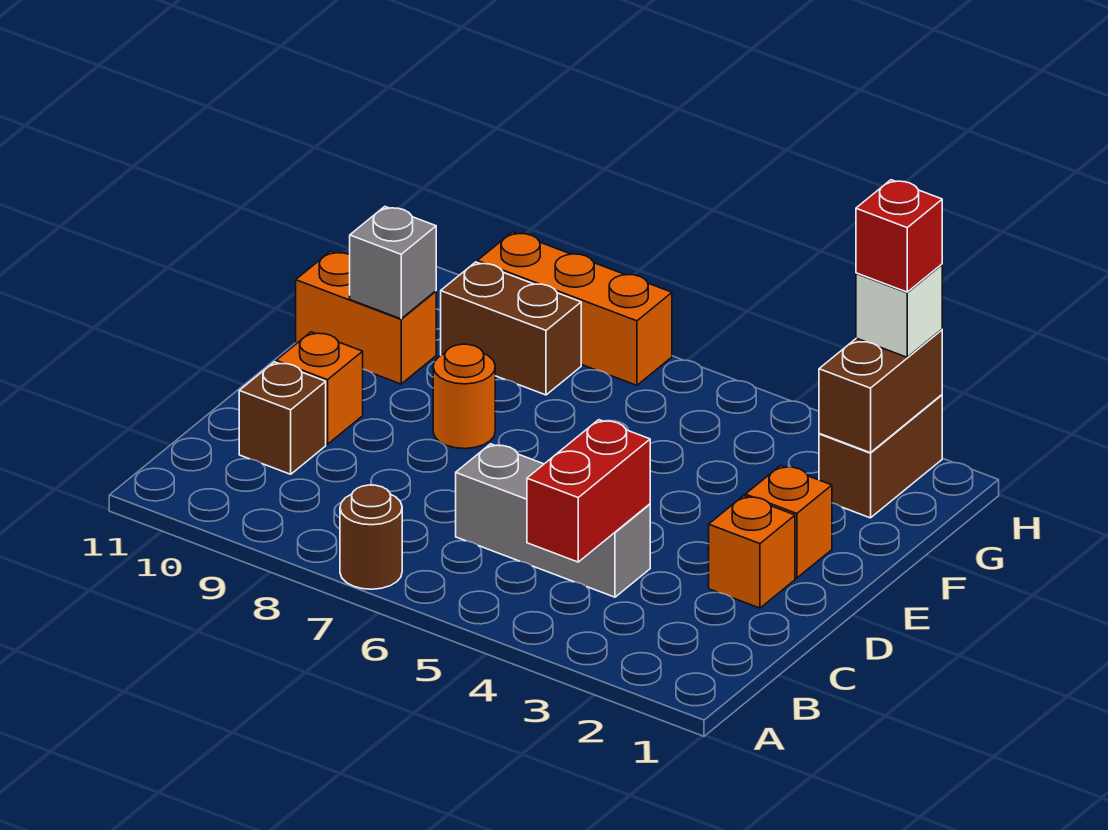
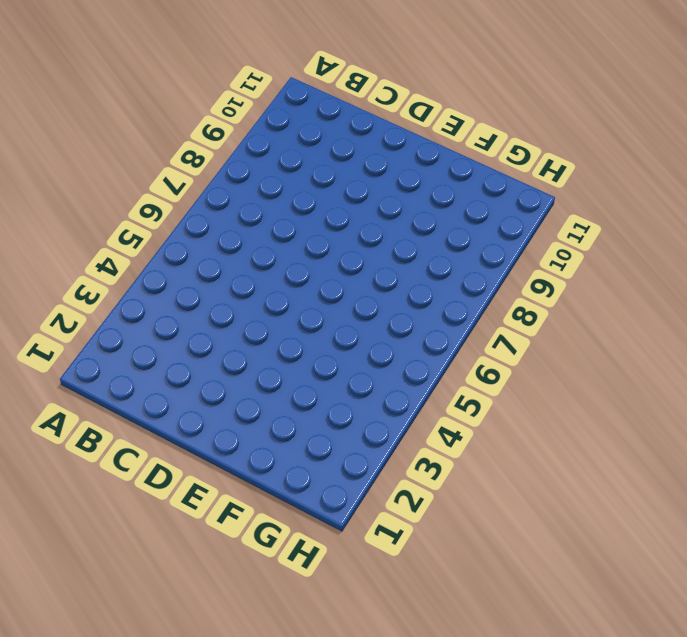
none -> brown 1x1 round brick [340,485,402,589]
none -> grey 1x3 brick [456,444,650,597]
none -> brown 1x1 brick [239,362,326,474]

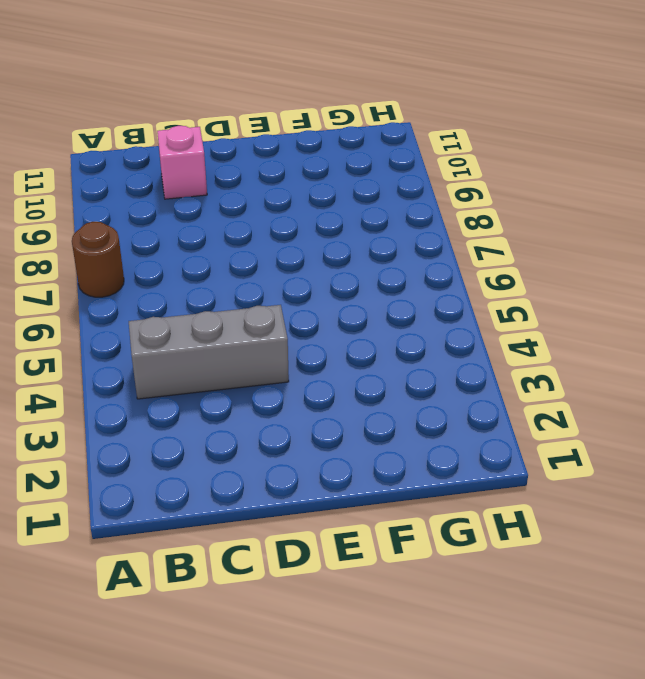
grey 1x3 brick [129,305,289,399] -> grey 1x3 brick turned to [456,444,650,597]
pink 1x1 brick [157,126,207,199] -> brown 1x1 brick [239,362,326,474]
none -> orange 1x1 brick [709,496,795,608]
none -> orange 1x1 brick [276,332,363,444]
none -> orange 1x1 brick [745,466,832,578]

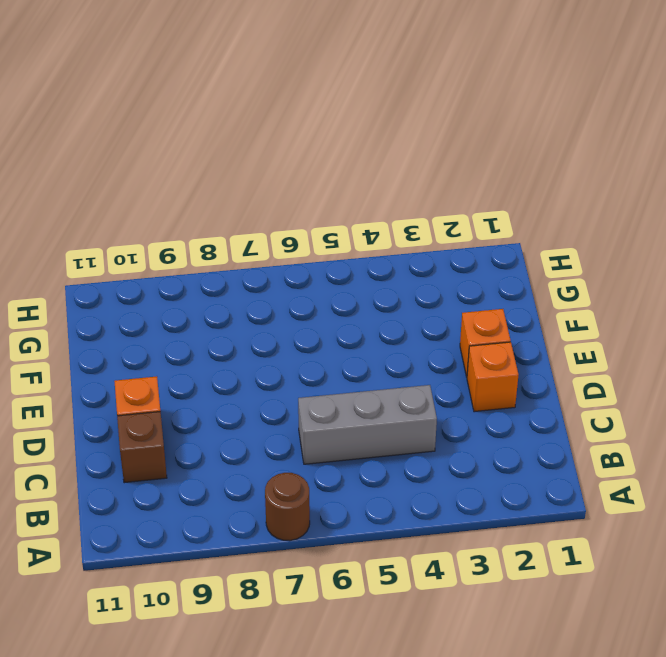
none -> orange 1x1 round brick [433,344,495,449]
none -> orange 1x2 brick [296,251,436,384]
none -> brown 1x2 brick [819,395,942,518]

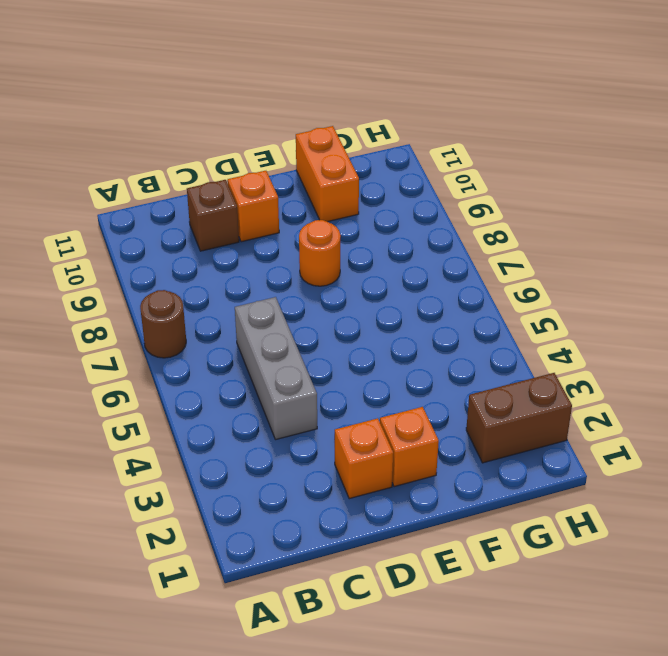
none -> brown 1x2 brick [441,262,581,395]
none -> orange 1x3 brick [477,232,672,385]
none -> red 1x2 brick [527,420,650,562]

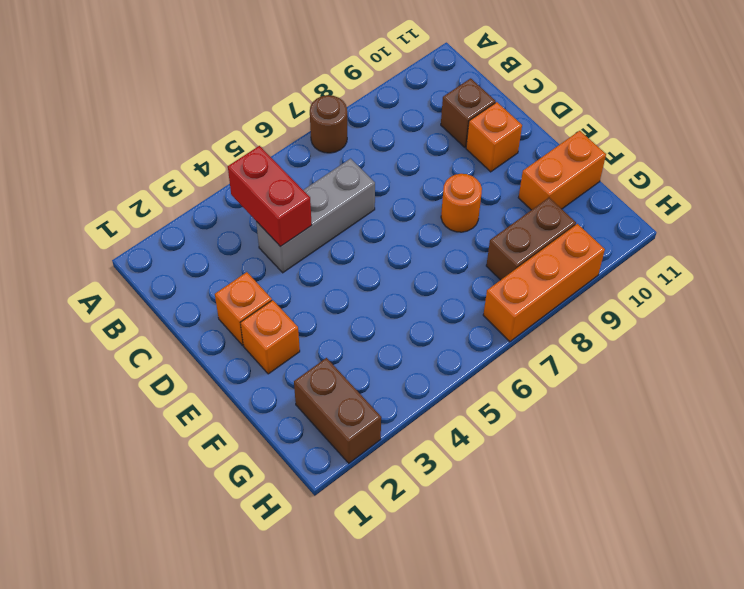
none -> grey 1x1 brick [350,207,436,319]
none -> brown 1x2 brick [819,330,942,453]
none -> white 1x1 brick [856,264,942,357]

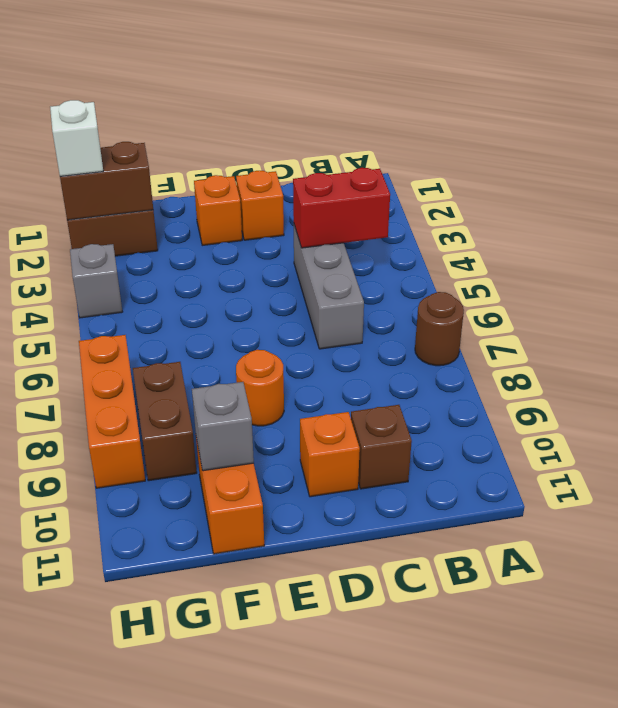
grey 1x1 brick [70,244,122,318] -> none
none -> red 1x1 brick [856,180,942,292]

